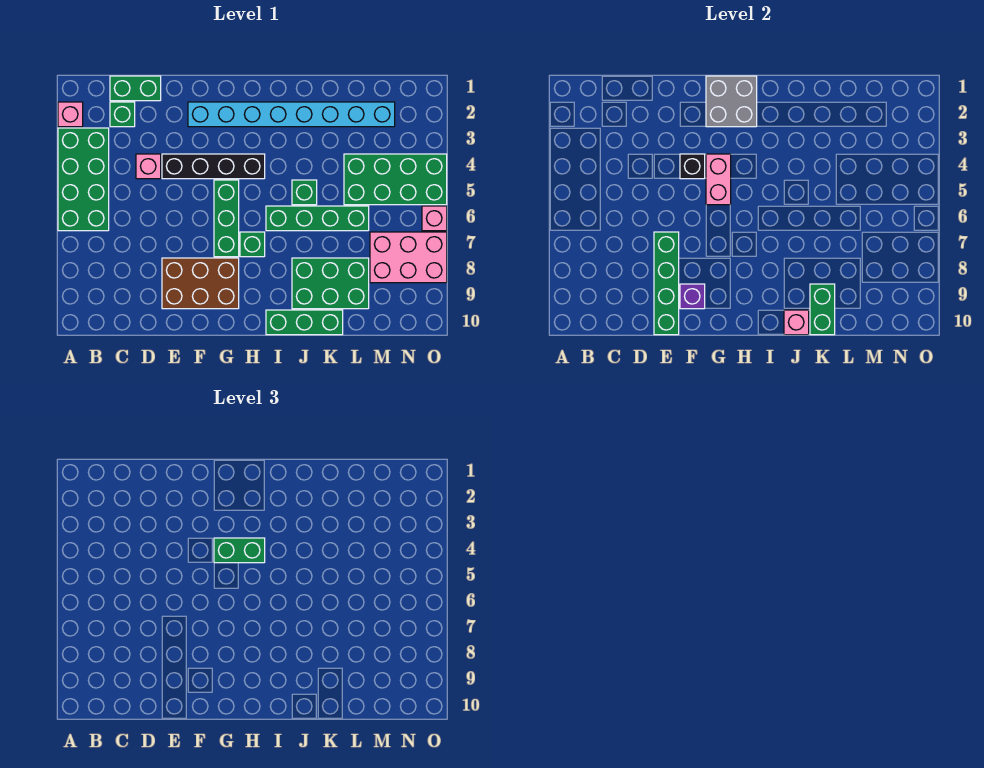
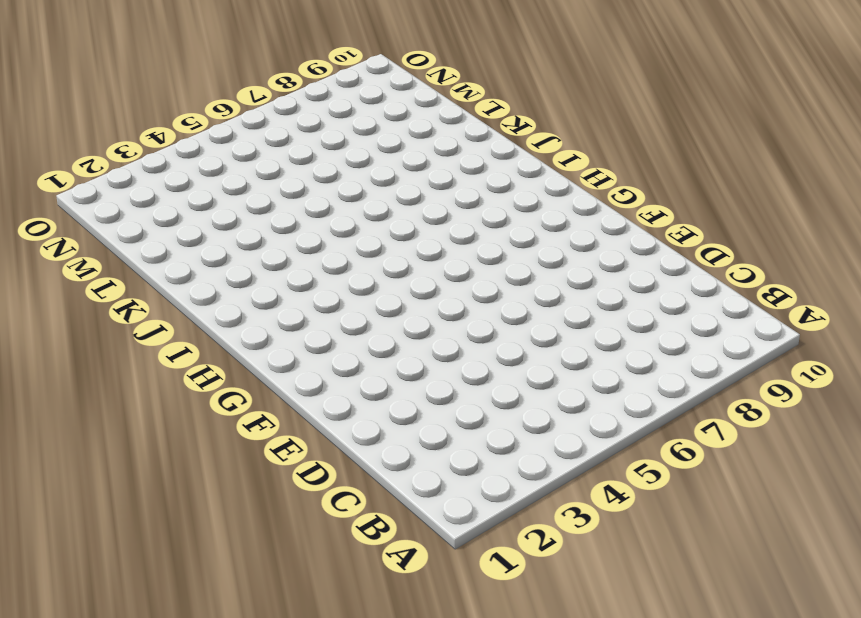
none -> pink 1x1 brick [58,102,83,127]
none -> green 2x4 brick [58,128,109,231]
none -> green 1x2 brick [110,76,161,101]

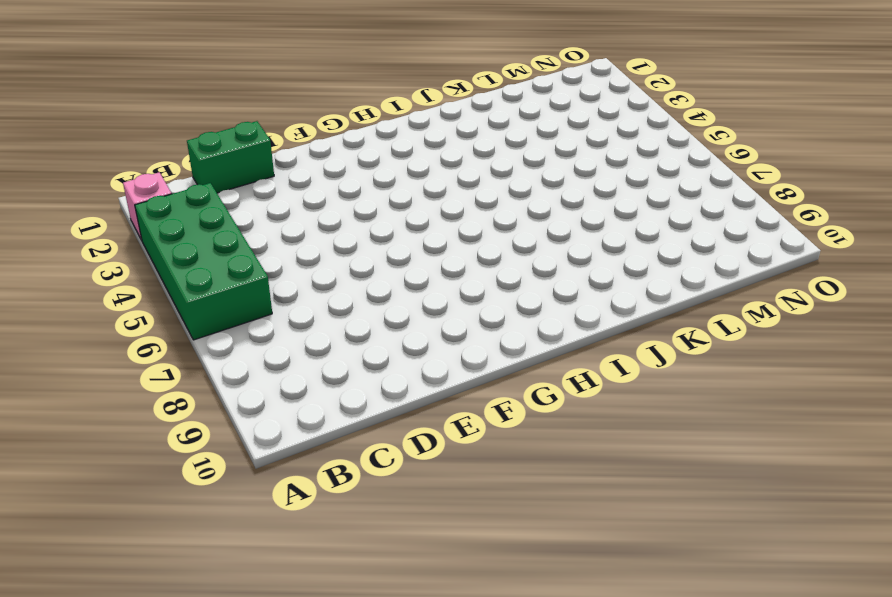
none -> green 1x1 brick [110,102,135,127]
none -> pink 1x1 brick [136,154,161,179]
none -> black 1x4 brick [162,154,265,179]

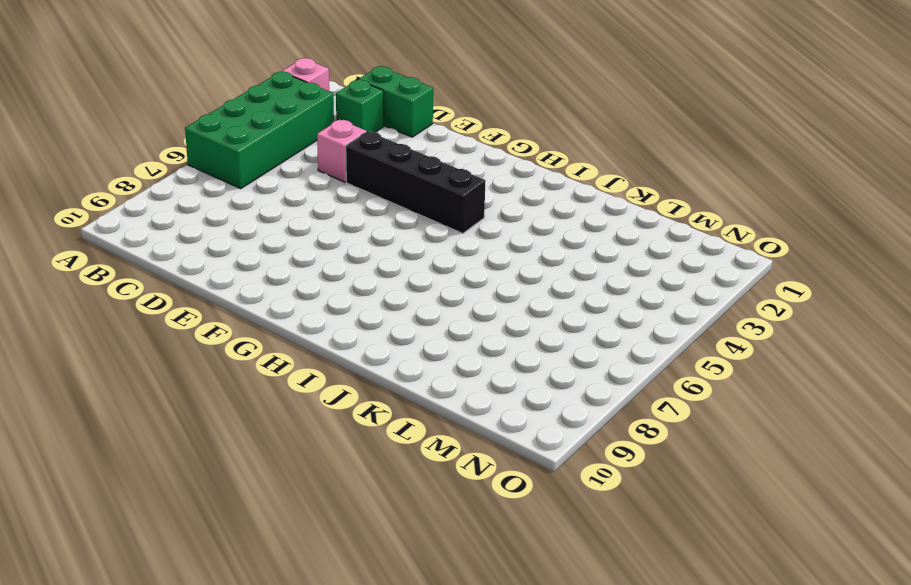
none -> brown 2x3 brick [162,258,239,309]
none -> cyan 1x8 brick [188,102,395,127]
none -> green 1x3 brick [214,180,239,257]

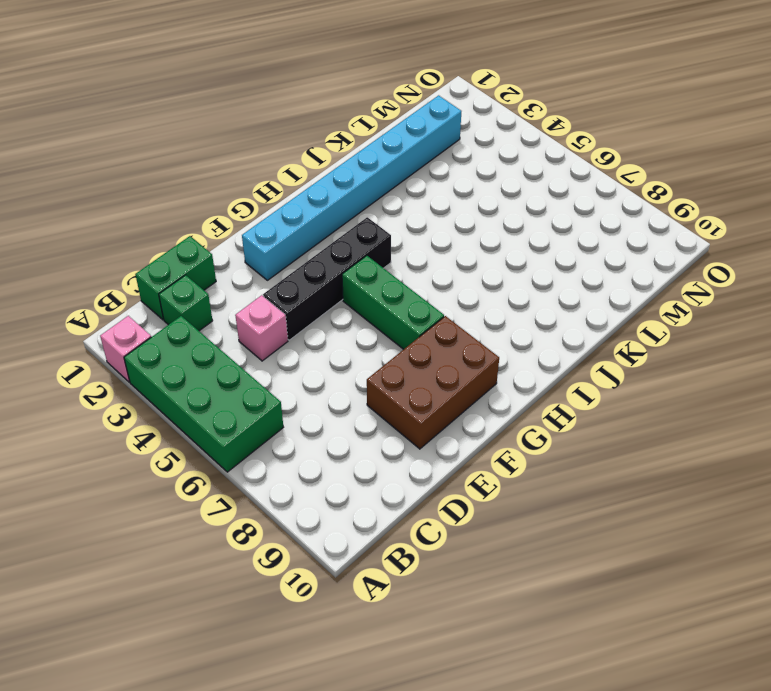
none -> green 1x1 brick [240,232,265,257]
none -> green 1x4 brick [266,206,369,231]
none -> green 1x3 brick [266,310,343,335]

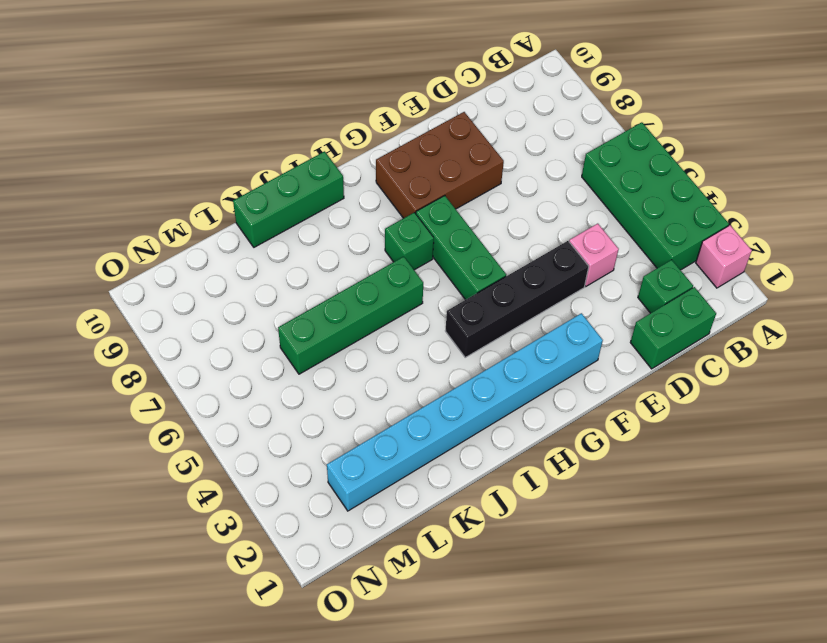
none -> green 1x1 brick [292,180,317,205]
none -> green 2x3 brick [292,258,369,309]
none -> green 2x4 brick [344,154,447,205]

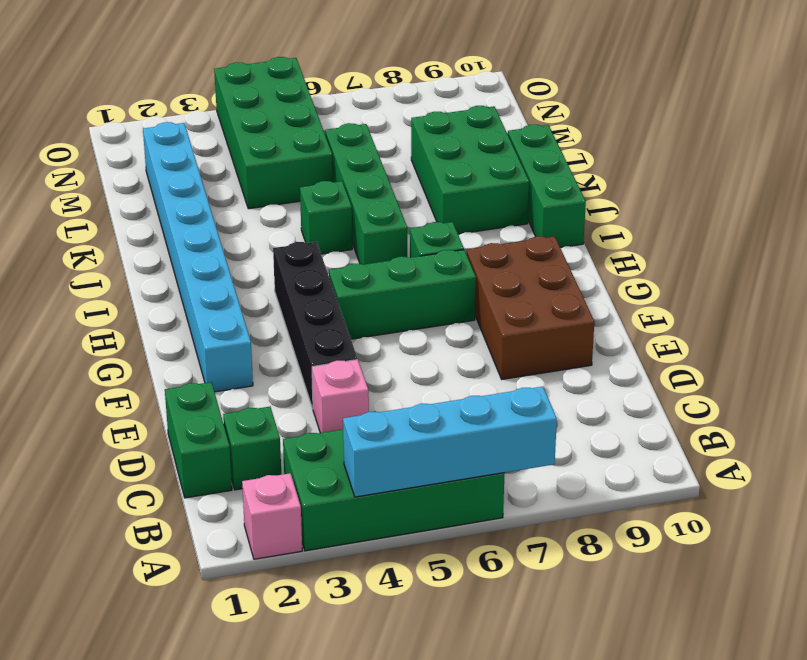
cyan 1x4 brick [343,387,557,497] -> none
none -> pink 2x3 brick [370,232,447,283]
none -> pink 1x1 brick [422,206,447,231]
none -> green 1x4 brick [654,232,679,335]

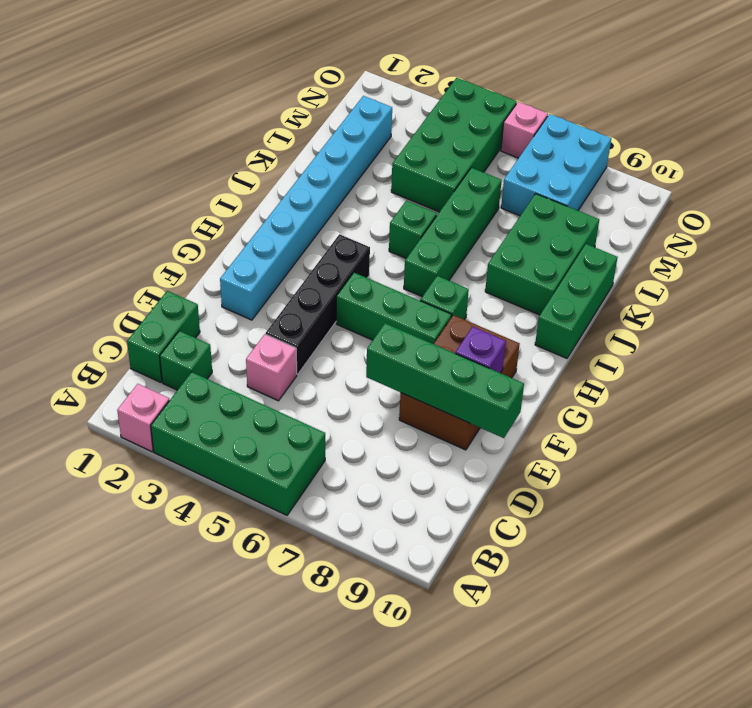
cyan 2x3 brick [501,114,611,216] -> pink 2x3 brick [370,232,447,283]
none -> black 1x1 brick [680,154,705,179]
none -> grey 2x2 brick [706,76,757,127]
none -> pink 1x2 brick [706,154,731,205]

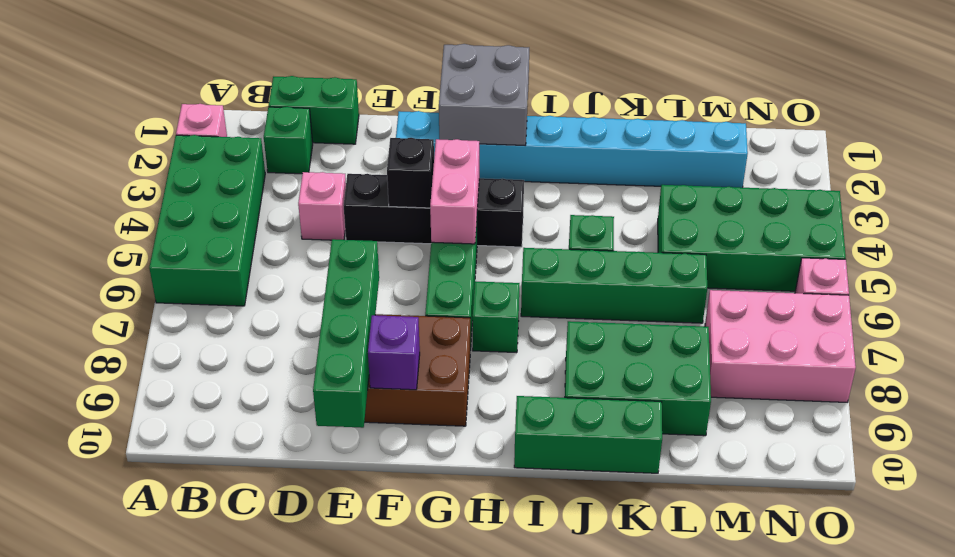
none -> pink 1x1 brick [784,310,809,335]
none -> green 1x2 brick [810,284,835,335]
none -> green 1x2 brick [214,538,265,563]

